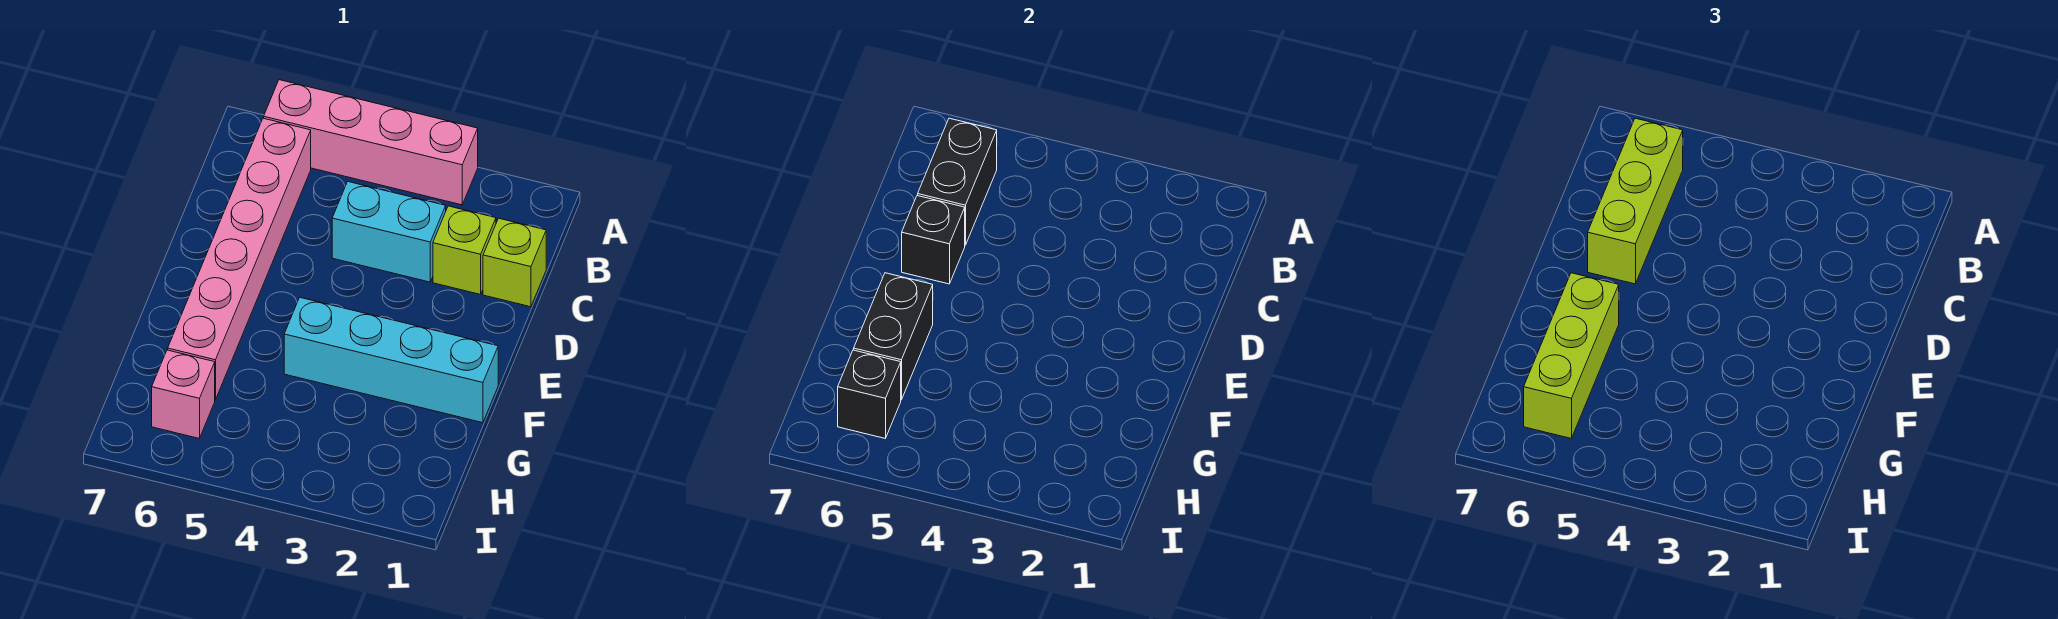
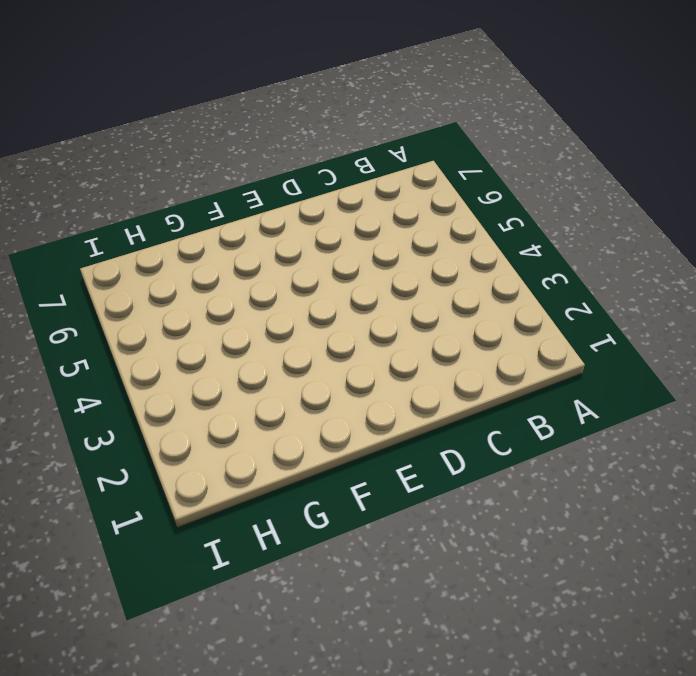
none -> pink 1x4 brick [264,80,478,205]
none -> pink 1x6 brick [168,118,311,400]
none -> lime 1x1 brick [483,218,546,307]

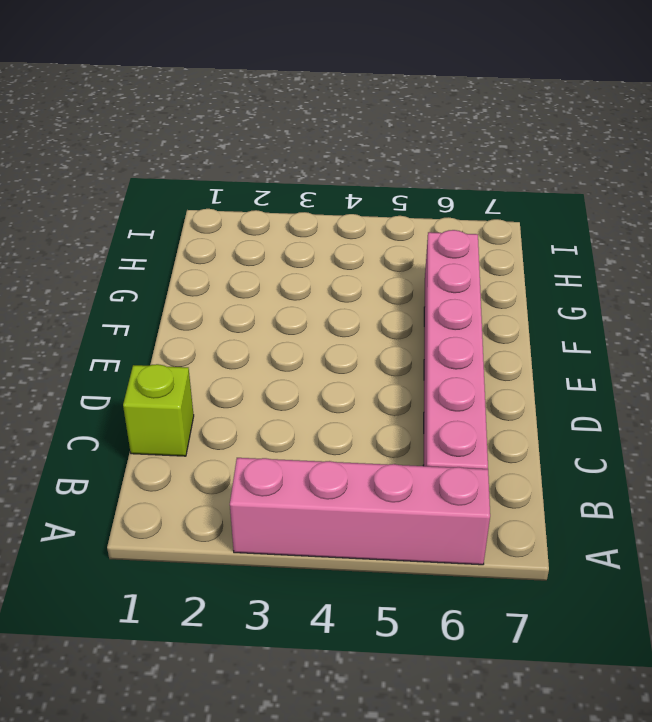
none -> lime 1x1 brick [433,206,496,294]
none -> cyan 1x2 brick [332,182,446,282]
none -> cyan 1x4 brick [284,298,498,423]

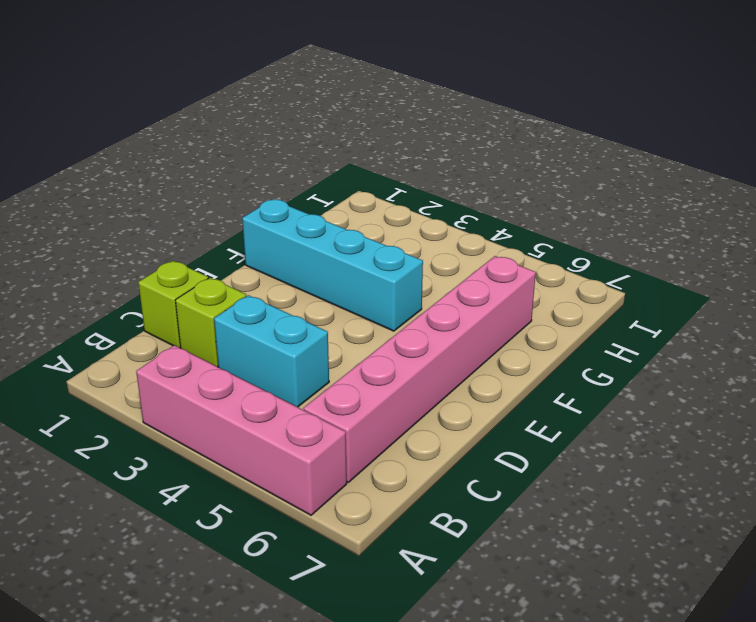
none -> pink 1x1 brick [152,350,215,438]
none -> black 1x2 brick [918,118,997,245]
none -> black 1x1 brick [902,196,965,284]

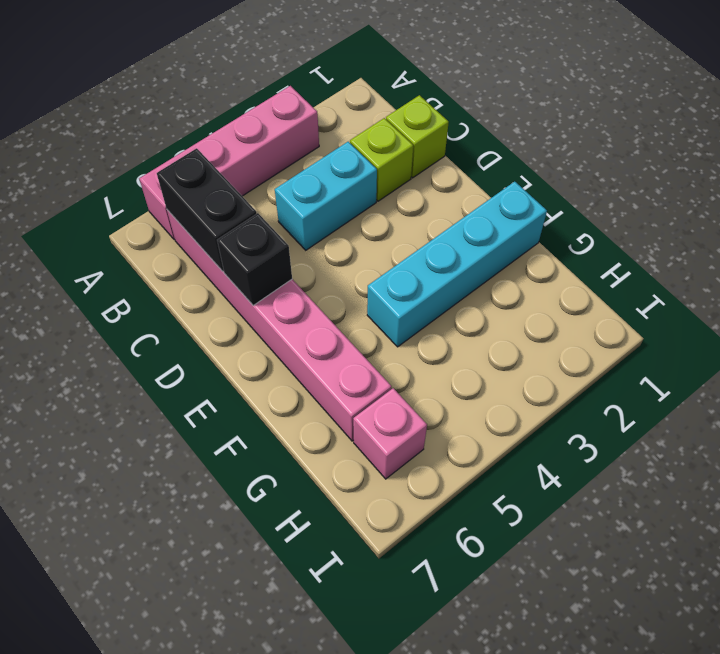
none -> black 1x2 brick [854,273,933,400]
none -> black 1x1 brick [838,350,901,438]
none -> lime 1x3 brick [1588,118,1683,284]

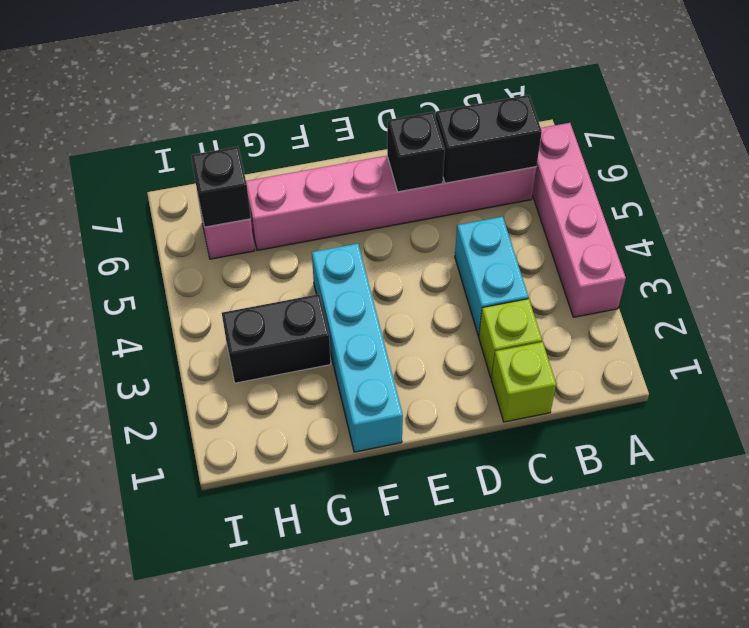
black 1x2 brick [222,294,331,383] -> black 1x2 brick moved to [854,273,933,400]
none -> lime 1x3 brick [1588,118,1683,284]
none -> lime 1x3 brick [1524,273,1619,438]

